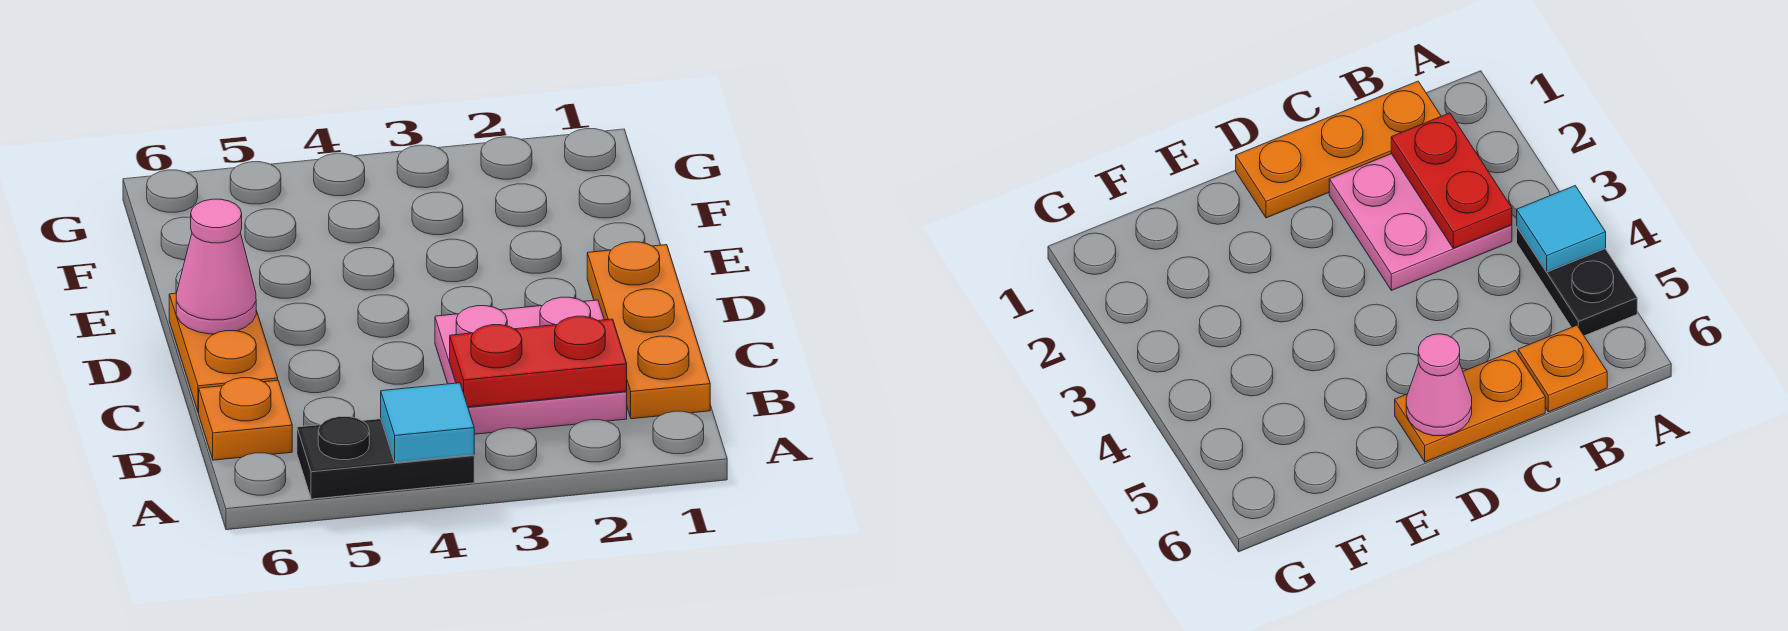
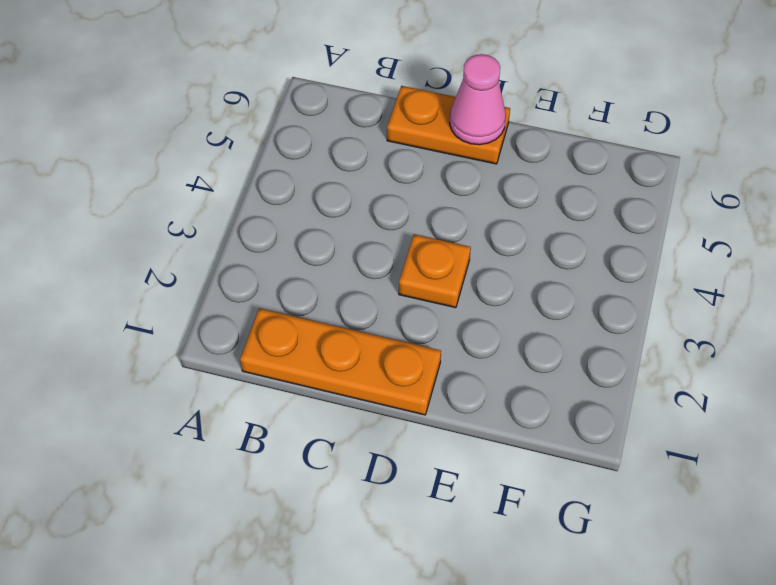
orange 1x1 plate [399,234,471,308] -> orange 1x1 plate moved to [199,378,292,460]
none -> black 1x2 plate [297,417,474,499]
none -> pink 2x2 plate [435,297,627,434]

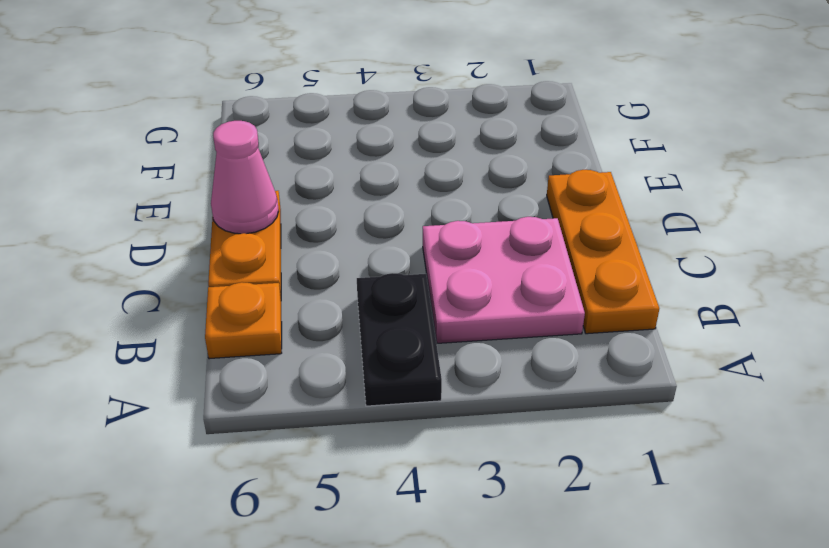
black 1x2 plate [357,273,442,406] -> black 1x2 plate turned to [297,417,474,499]
none -> cyan 1x1 tile [381,383,474,463]
none -> red 1x2 plate [450,316,627,407]

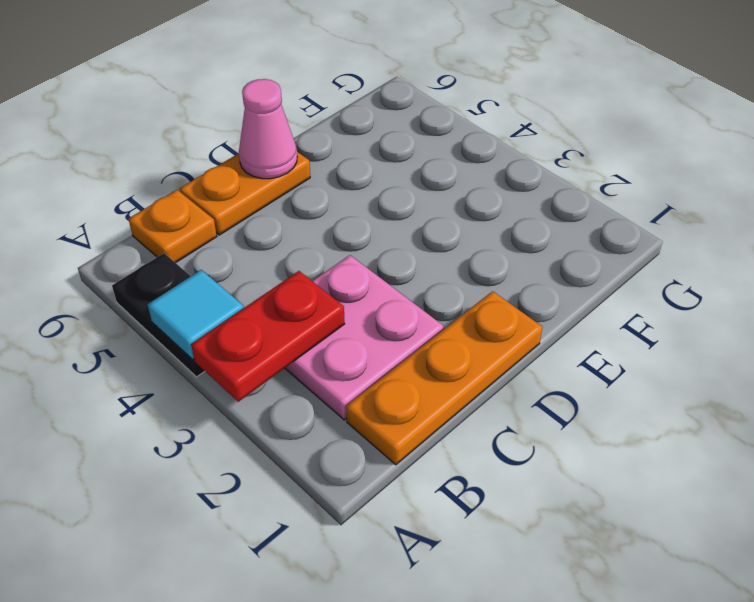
red 1x2 plate [191,271,345,402] -> red 1x2 plate turned to [450,316,627,407]

